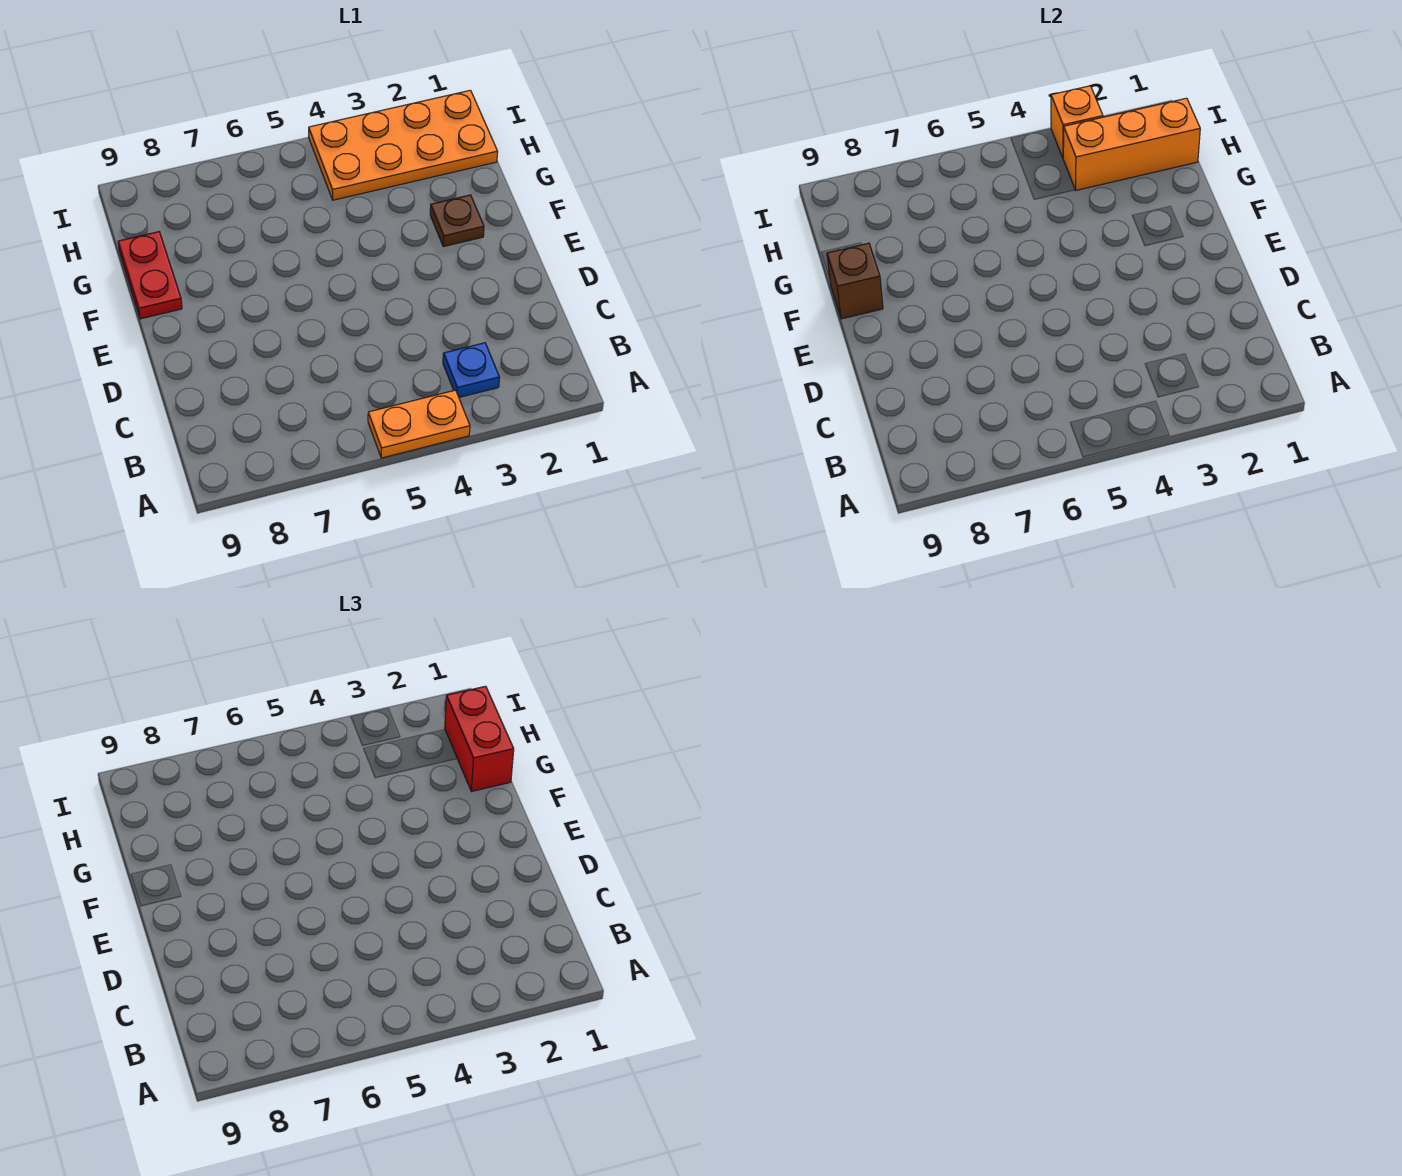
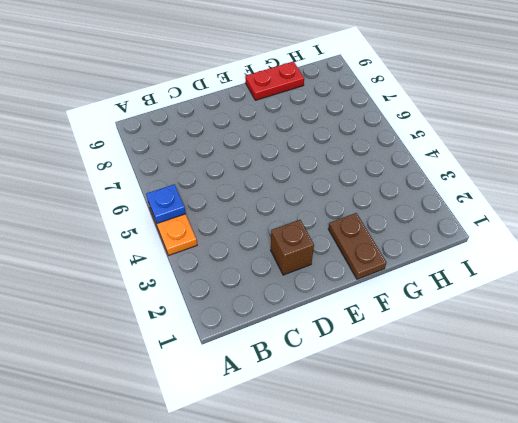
blue 1x1 plate [146,184,186,223] -> blue 1x1 plate moved to [443,343,500,397]
brown 1x1 brick [271,220,314,275] -> brown 1x1 brick moved to [827,243,883,319]
brown 1x2 plate [329,213,386,279] -> brown 1x1 plate [430,195,484,247]
none -> orange 2x4 plate [309,90,498,200]
none -> orange 1x3 brick [1063,98,1200,190]

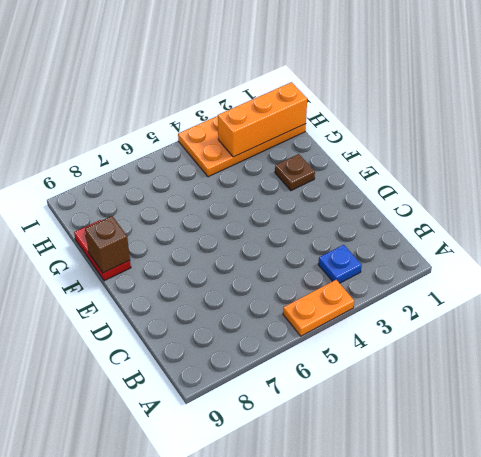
none -> orange 1x1 brick [1051,86,1103,157]
none -> red 1x2 brick [445,686,514,792]

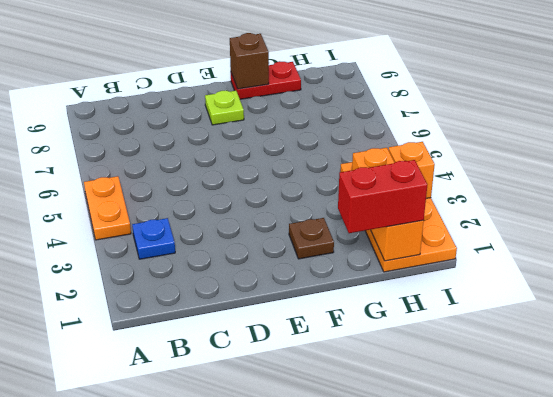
lime 1x1 plate [205,91,244,125] -> none

